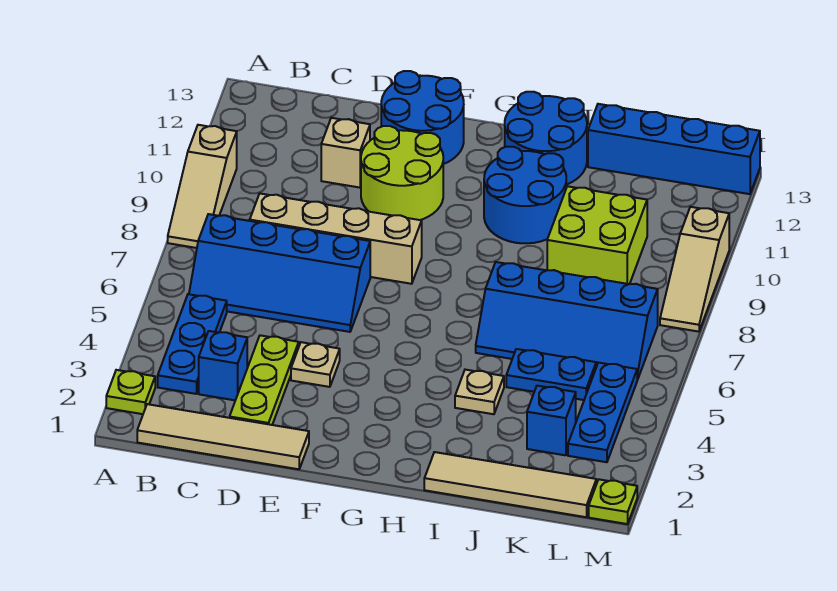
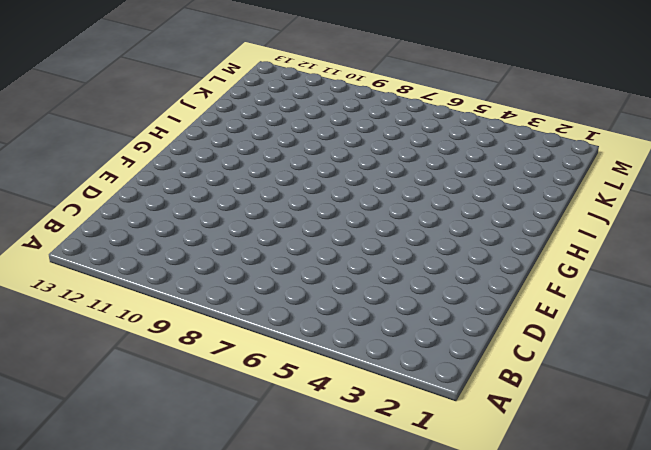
none -> lime 1x1 plate [106,370,155,414]
none -> tan 1x3 slope [168,125,237,248]
none -> tan 1x4 tile [137,404,309,469]

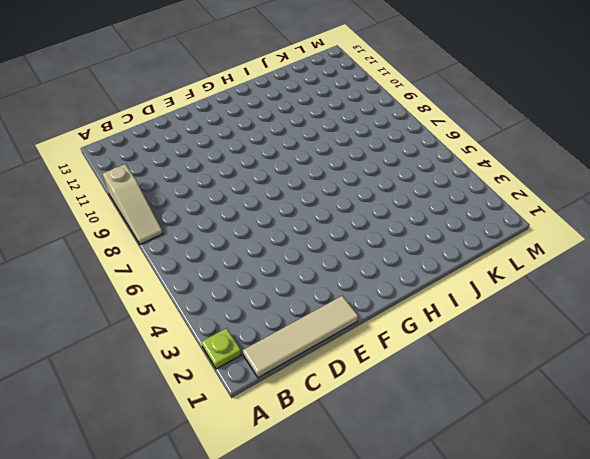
none -> blue 1x3 plate [158,294,227,394]
none -> blue 2x4 slope [189,214,370,332]
none -> blue 1x1 brick [199,331,247,400]

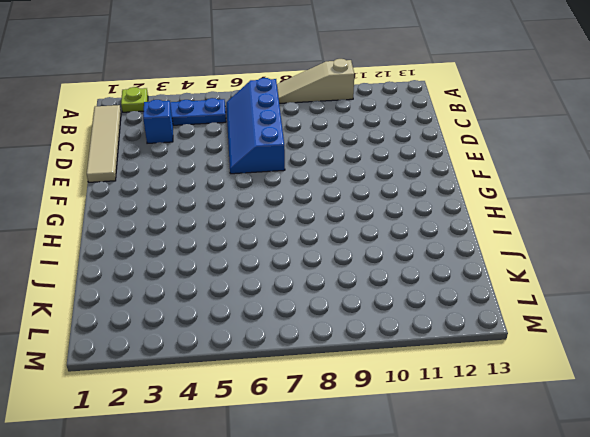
none -> tan 1x4 brick [250,194,422,284]
none -> lime 1x3 plate [230,335,299,425]
none -> tan 1x1 brick [321,118,370,188]

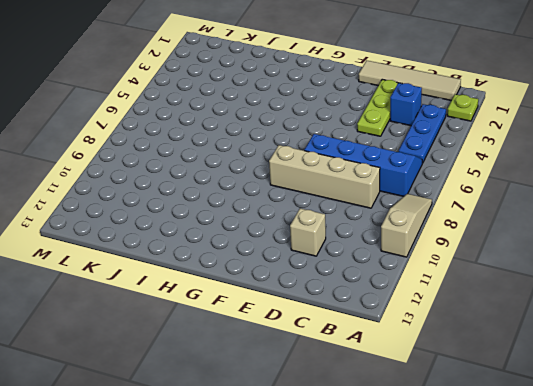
none -> tan 1x1 plate [291,342,340,387]
none -> lime 2x2 round brick [361,126,443,220]
none -> blue 2x2 round brick [381,71,464,164]

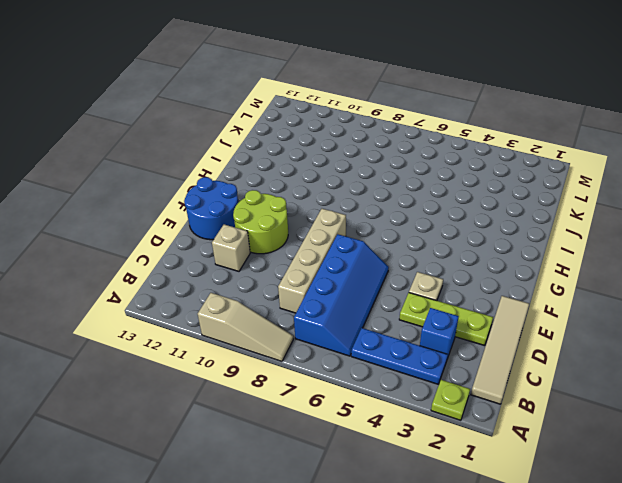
none -> blue 2x2 round brick [484,147,566,243]
none -> blue 2x2 round brick [505,92,587,185]
none -> tan 1x4 tile [424,452,596,517]

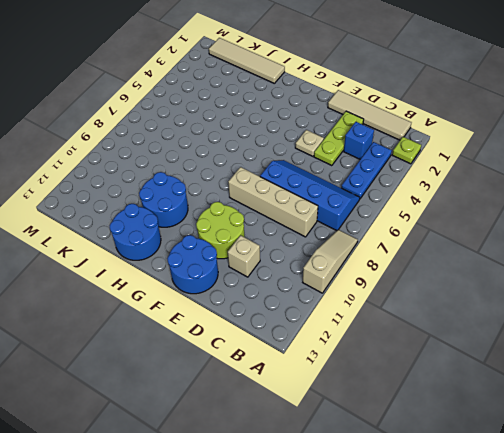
none -> tan 1x1 plate [455,370,504,414]
none -> blue 2x4 slope [476,262,658,379]
none -> blue 1x2 plate [506,349,596,400]

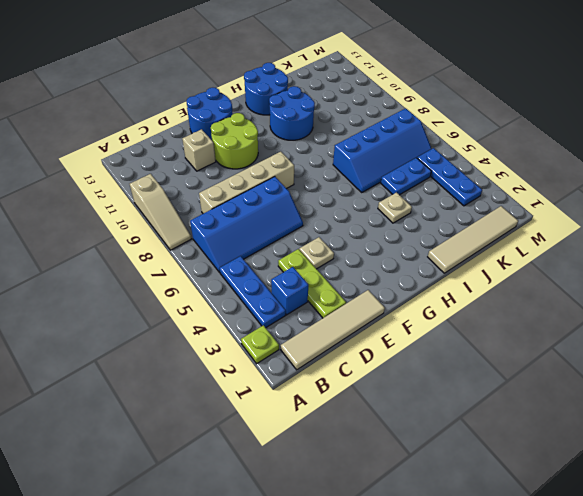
none -> lime 2x2 brick [547,186,647,284]
none -> blue 1x4 brick [588,104,760,194]
none -> blue 1x1 brick [527,386,576,455]

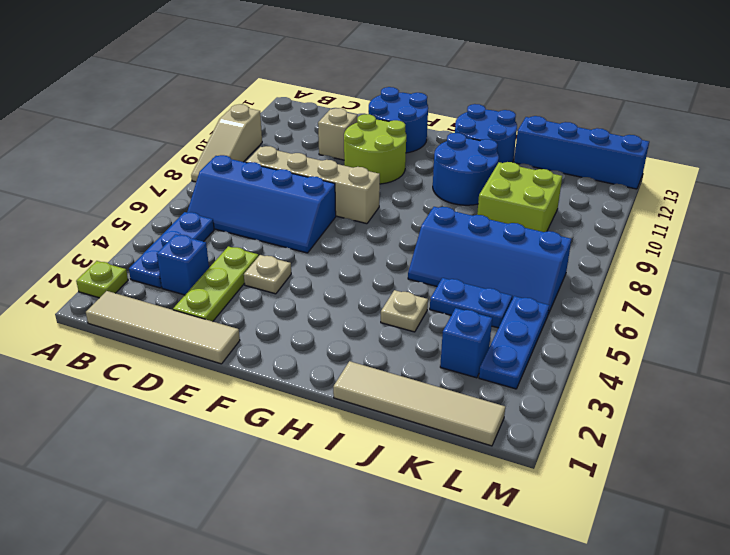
none -> lime 1x1 plate [589,479,637,524]
none -> tan 1x3 slope [660,207,729,332]

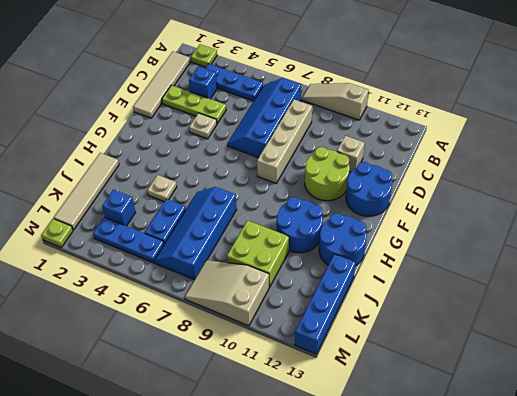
tan 2x3 slope [185,260,269,326] -> tan 1x3 slope [660,207,729,332]

